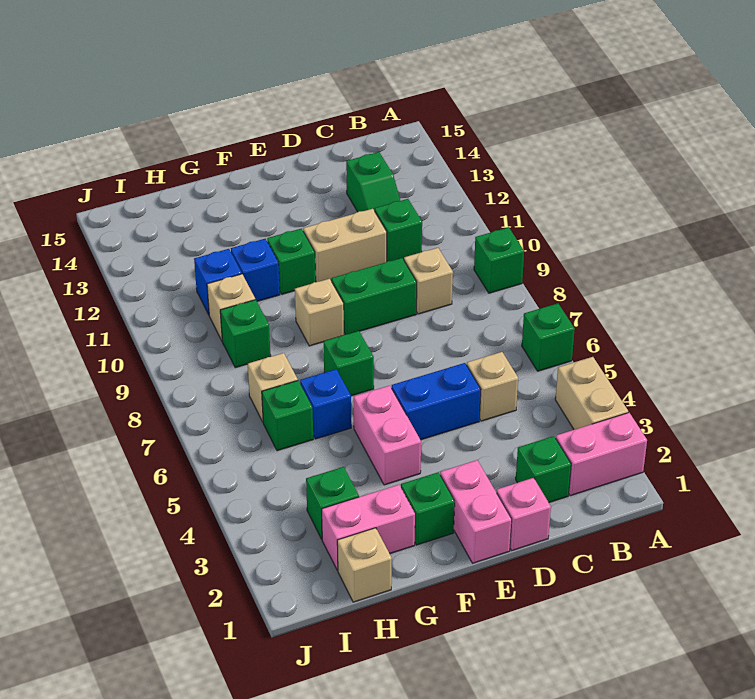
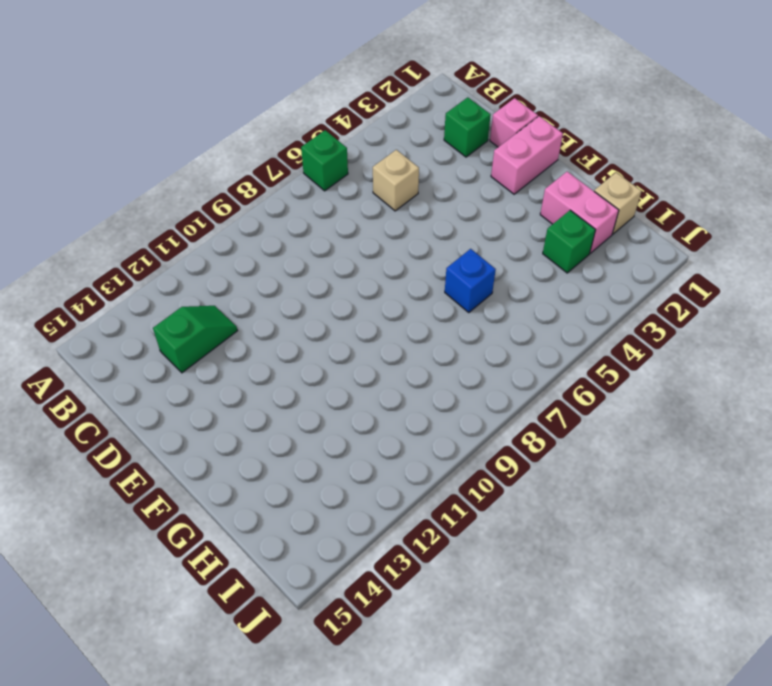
none -> pink 1x2 brick [556,413,647,496]
none -> tan 1x2 brick [555,357,628,430]
none -> green 1x1 brick [474,227,524,293]

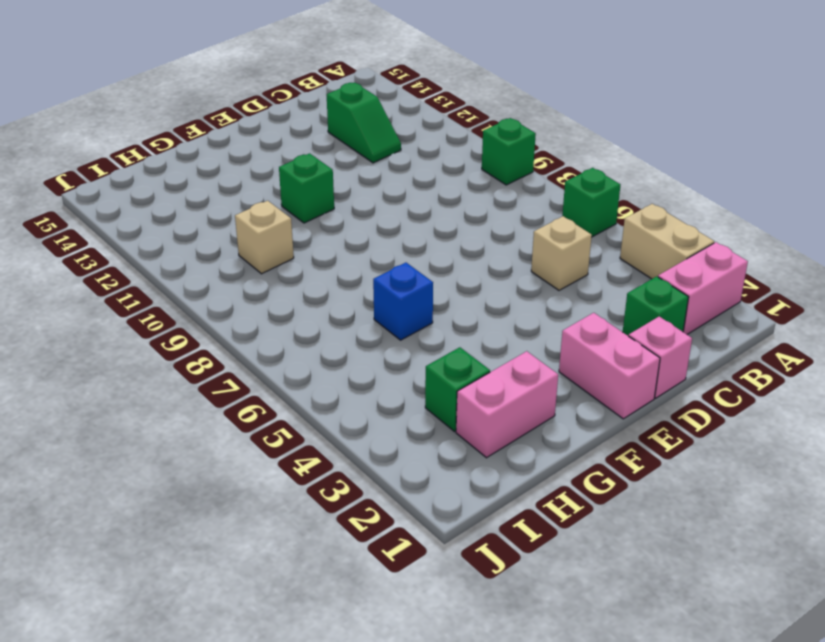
none -> tan 1x1 brick [404,248,453,314]
none -> green 1x1 brick [375,199,422,261]
none -> blue 1x2 brick [392,363,481,440]

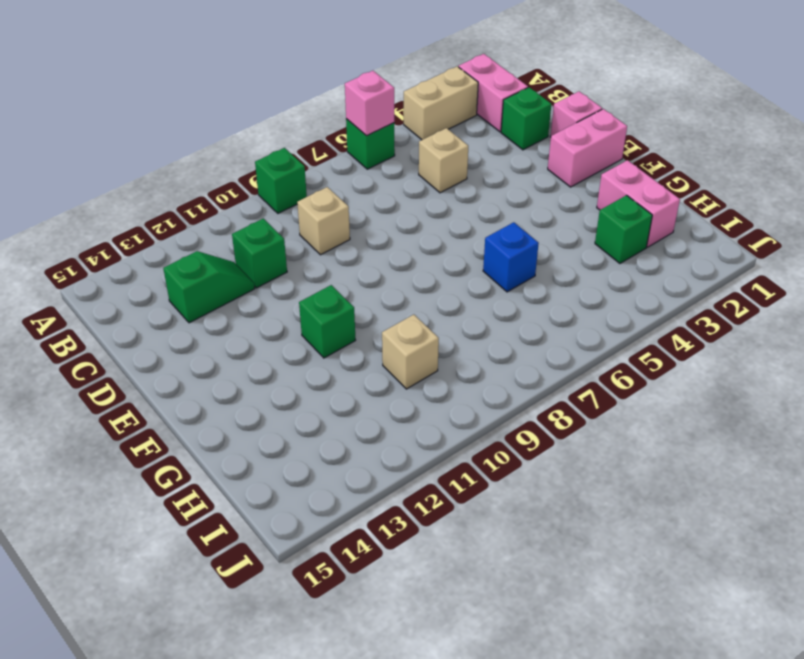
pink 1x1 brick [345,71,394,136] -> none
none -> blue 1x2 brick [392,363,481,440]
none -> green 1x2 brick [332,258,417,335]
none -> tan 1x2 brick [303,209,387,282]

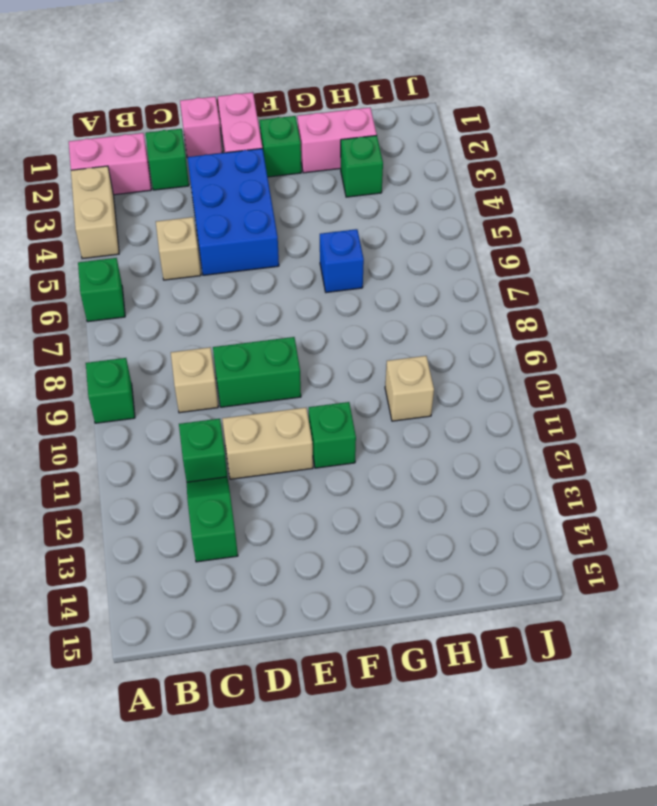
blue 2x3 brick [188,149,279,275] -> blue 1x2 brick [392,363,481,440]
none -> pink 1x2 brick [354,386,421,485]
none -> green 1x1 brick [324,331,374,396]
none -> tan 1x1 brick [295,279,344,346]

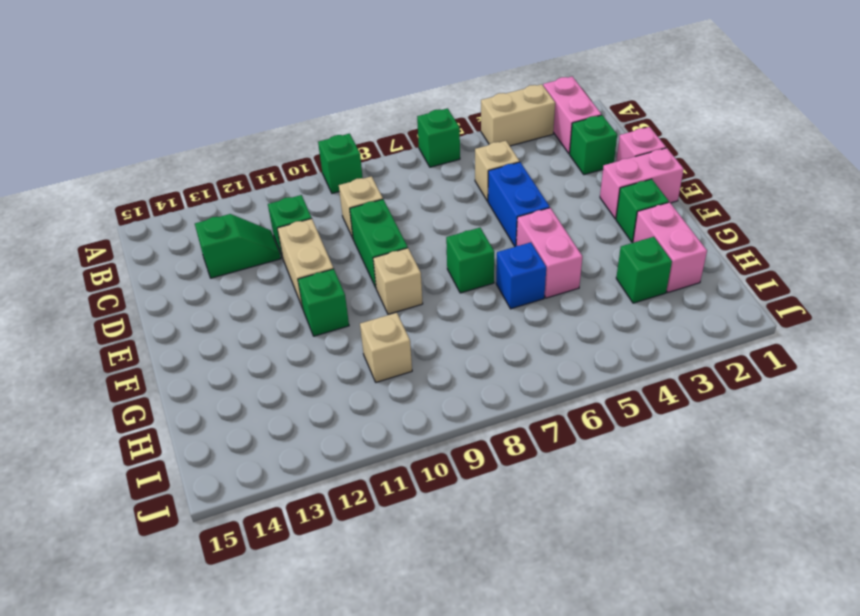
pink 1x2 brick [516,208,582,298] -> pink 1x2 brick turned to [354,386,421,485]
none -> blue 1x1 brick [231,239,280,301]
none -> tan 1x1 brick [337,528,392,602]
none -> green 1x1 brick [262,381,313,451]

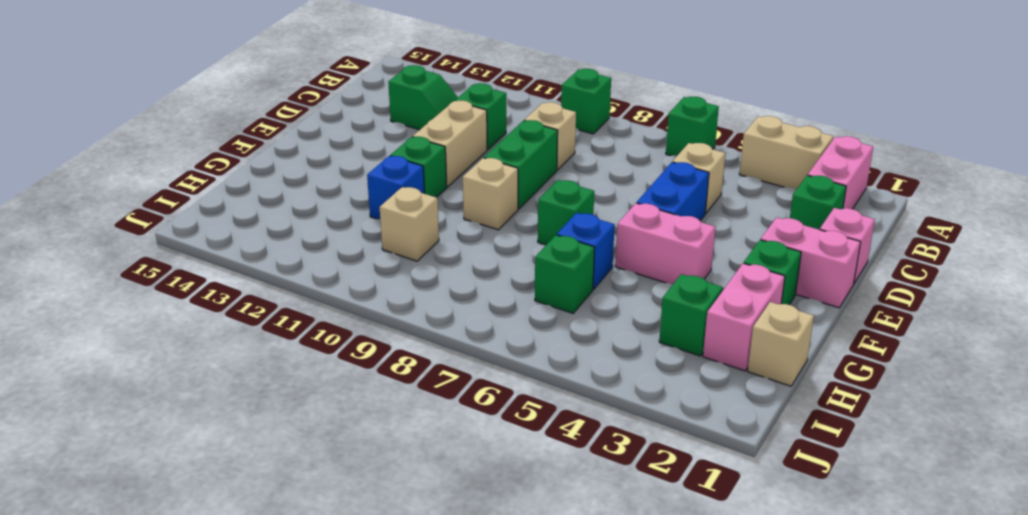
none -> tan 1x1 brick [248,353,298,422]
none -> green 1x1 brick [220,300,271,368]
none -> blue 1x1 brick [194,249,242,314]

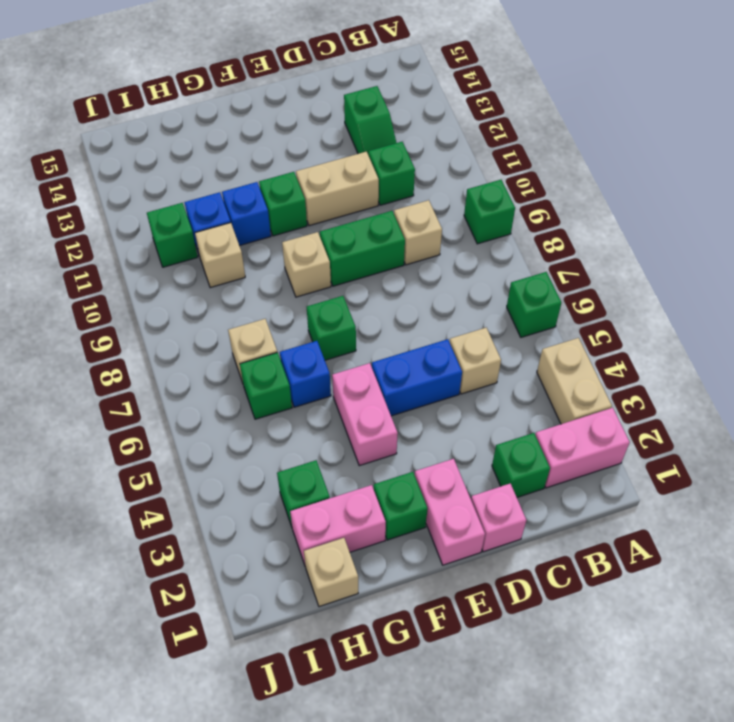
green 1x1 brick [147,203,198,267] -> green 1x1 brick moved to [220,300,271,368]

